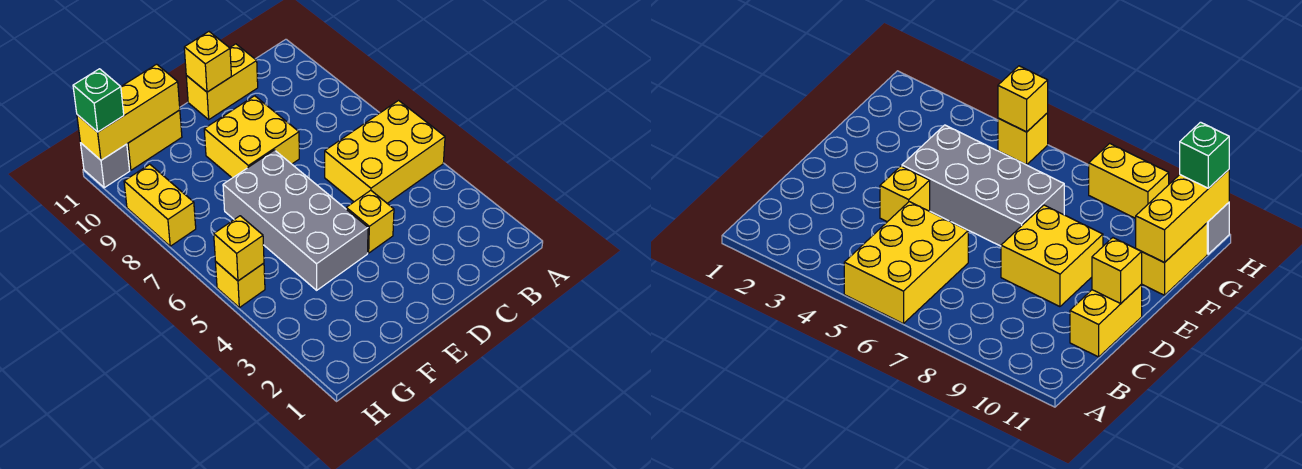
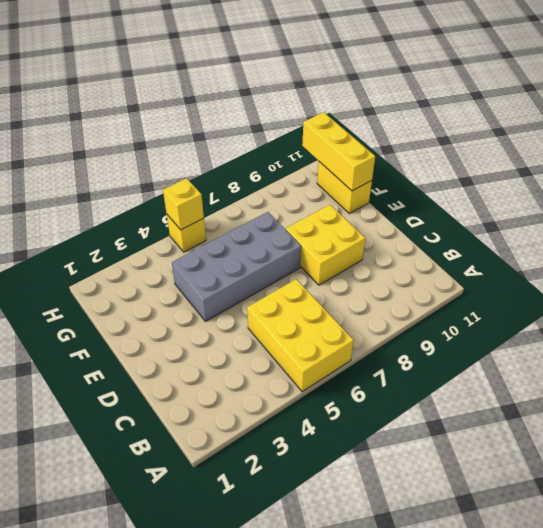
none -> yellow 1x2 brick [186,44,258,119]
none -> yellow 1x1 brick [346,190,394,253]
none -> yellow 1x2 brick [124,164,196,246]

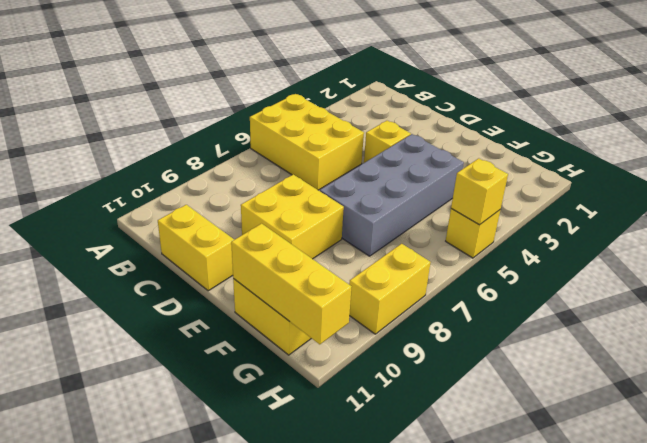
none -> grey 1x1 brick [81,143,130,188]
none -> yellow 1x1 brick [184,32,231,92]
none -> green 1x1 brick [73,69,124,132]

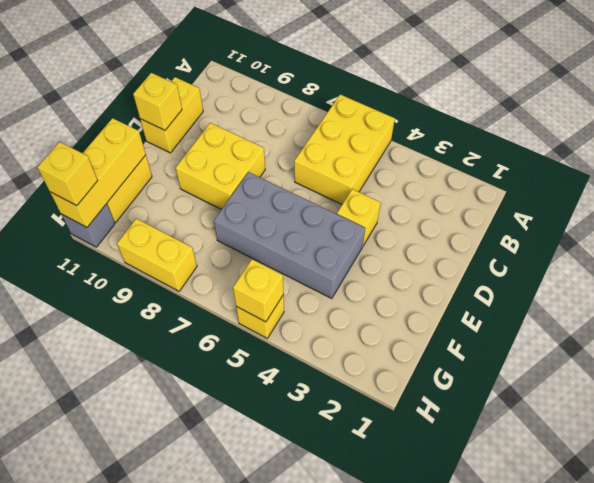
yellow 1x1 brick [38,142,98,205] -> green 1x1 brick [73,69,124,132]

